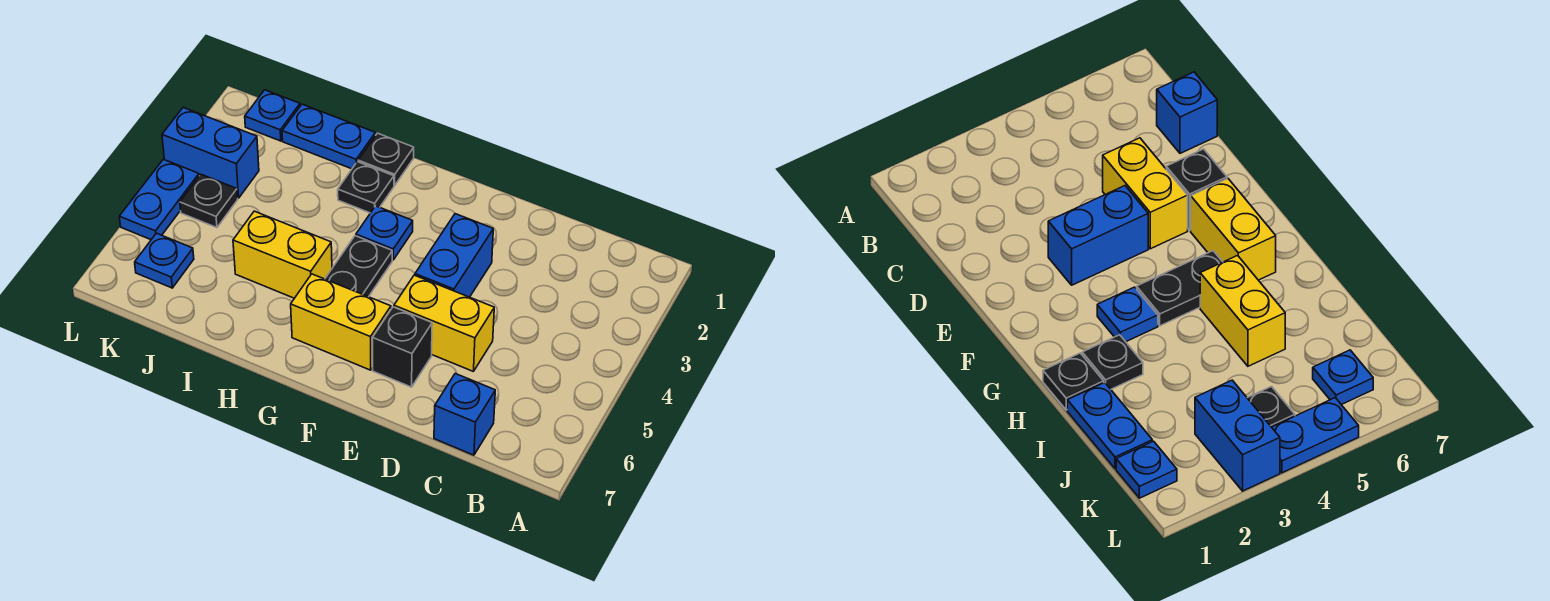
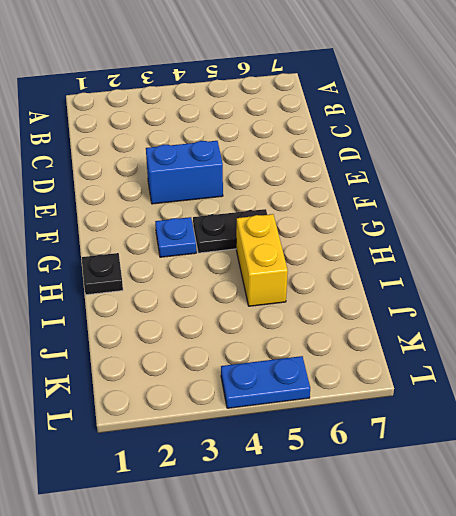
none -> blue 1x1 brick [434,374,495,455]
none -> yellow 1x2 brick [394,275,494,371]
none -> black 1x1 brick [372,307,432,387]

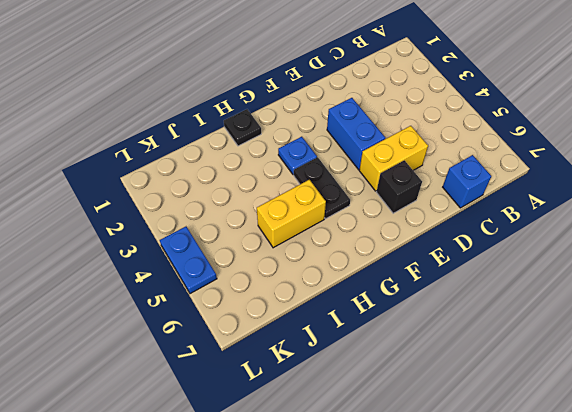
none -> yellow 1x2 brick [291,274,391,370]
none -> black 1x1 plate [338,162,394,213]
none -> blue 1x2 plate [282,104,375,169]

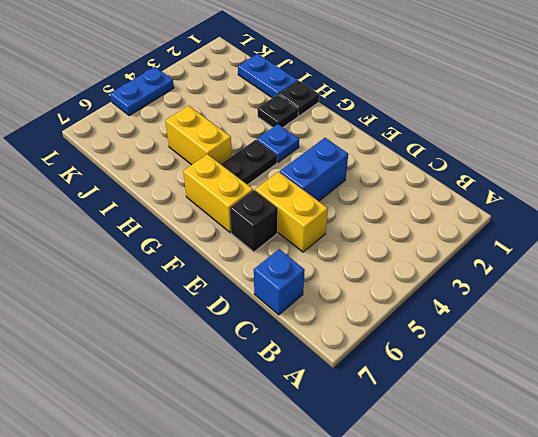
none -> blue 1x1 plate [245,90,300,141]
none -> blue 1x2 brick [162,107,259,198]
none -> black 1x1 plate [180,175,238,228]

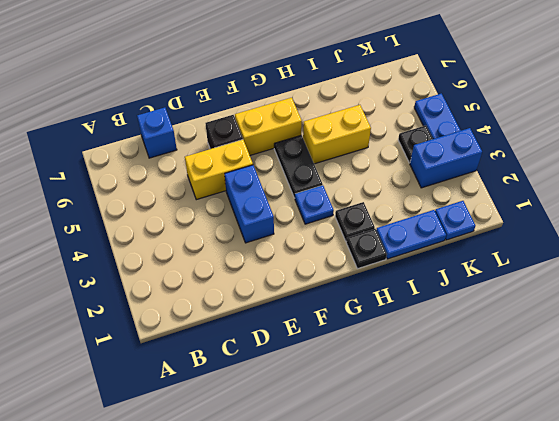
none -> blue 1x1 plate [135,233,194,288]

